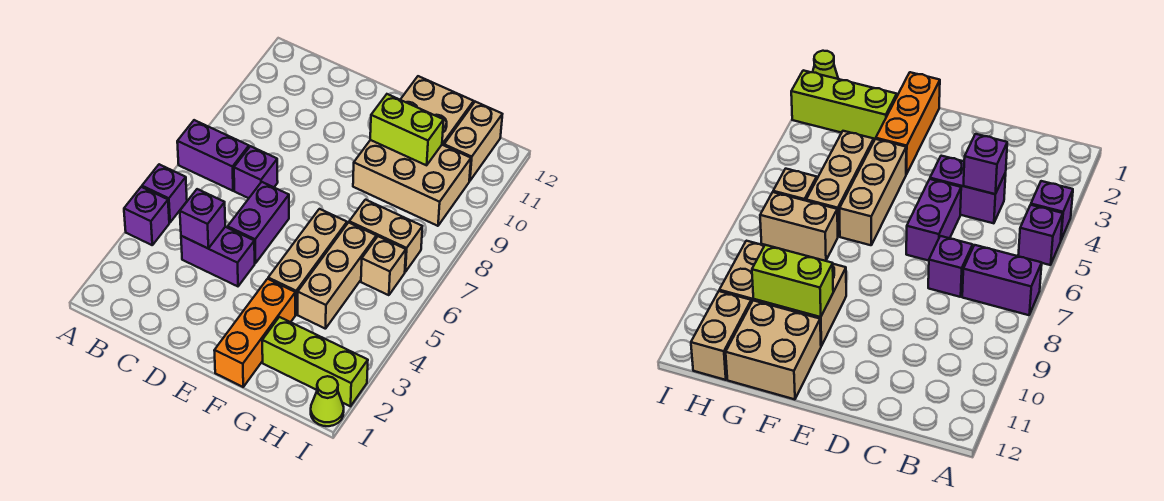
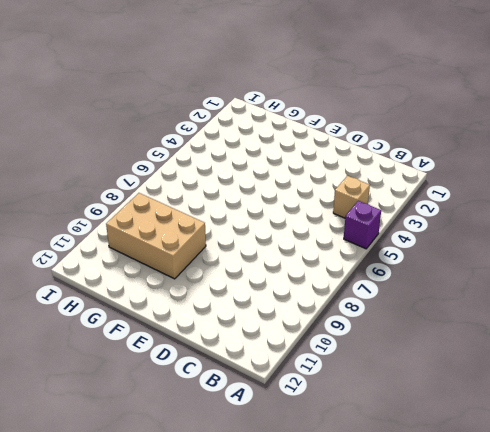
tan 1x1 brick [333,176,370,218] -> tan 1x1 brick moved to [361,236,406,295]
none -> purple 1x1 brick [124,187,169,245]
none -> purple 1x2 brick [177,120,249,191]
none -> purple 1x2 brick [181,227,255,286]

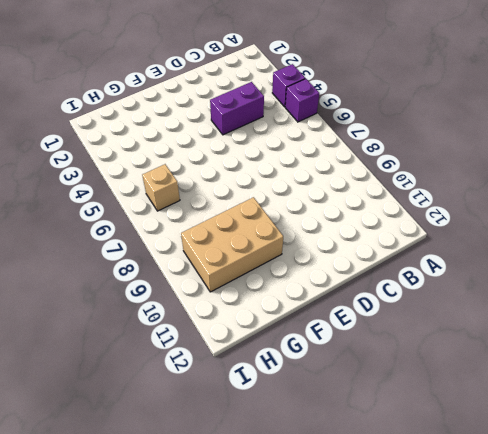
none -> purple 1x2 brick [177,120,249,191]
none -> purple 1x1 brick [234,146,278,198]
none -> purple 1x2 brick [228,182,289,263]

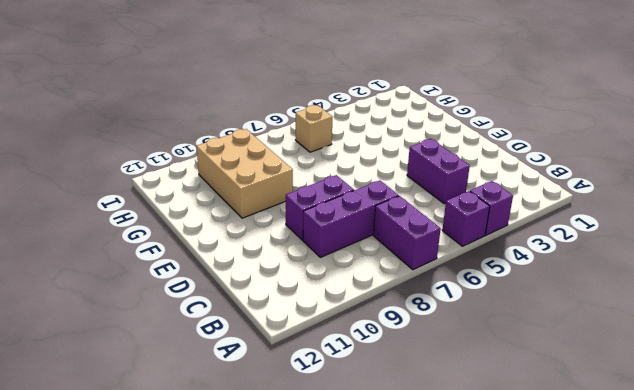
purple 1x3 brick [303,180,399,257] -> purple 1x1 brick [234,146,278,198]
purple 1x2 brick [285,175,354,240] -> purple 1x2 brick moved to [228,182,289,263]
none -> orange 1x3 brick [214,279,295,387]
none -> tan 1x3 brick [268,209,347,314]
none -> tan 2x2 brick [400,76,474,145]

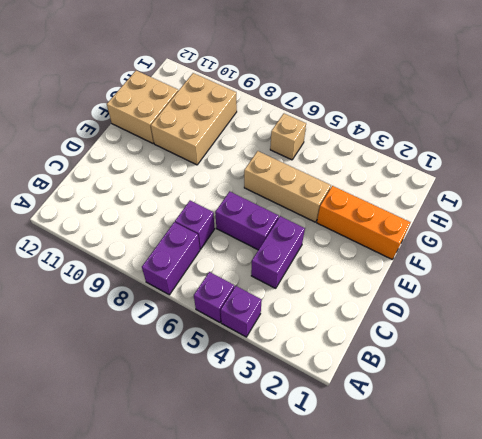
none -> lime 1x3 brick [262,317,368,406]
none -> tan 1x3 brick [298,223,376,329]
none -> tan 1x2 brick [349,200,422,272]

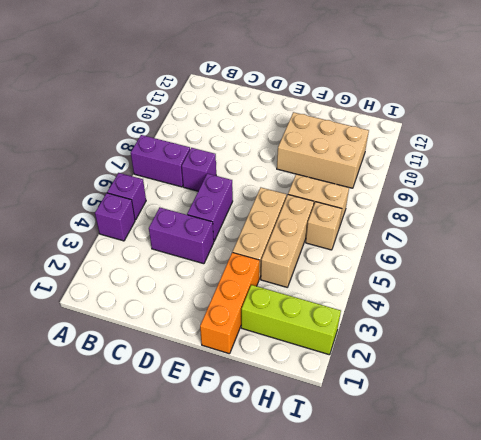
none -> tan 2x2 brick [400,76,474,145]
none -> tan 1x2 brick [444,102,502,181]
none -> lime 1x1 cone [311,376,344,426]

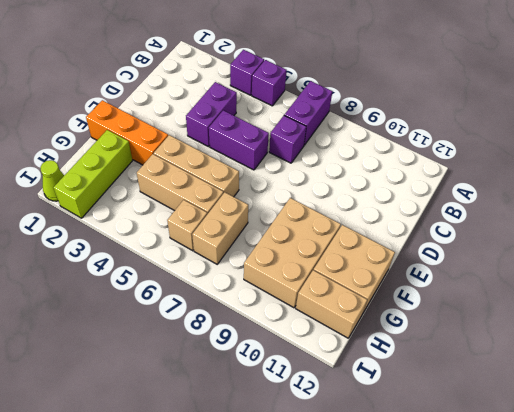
none -> purple 1x1 brick [180,189,225,248]
none -> lime 1x2 brick [370,94,444,165]

